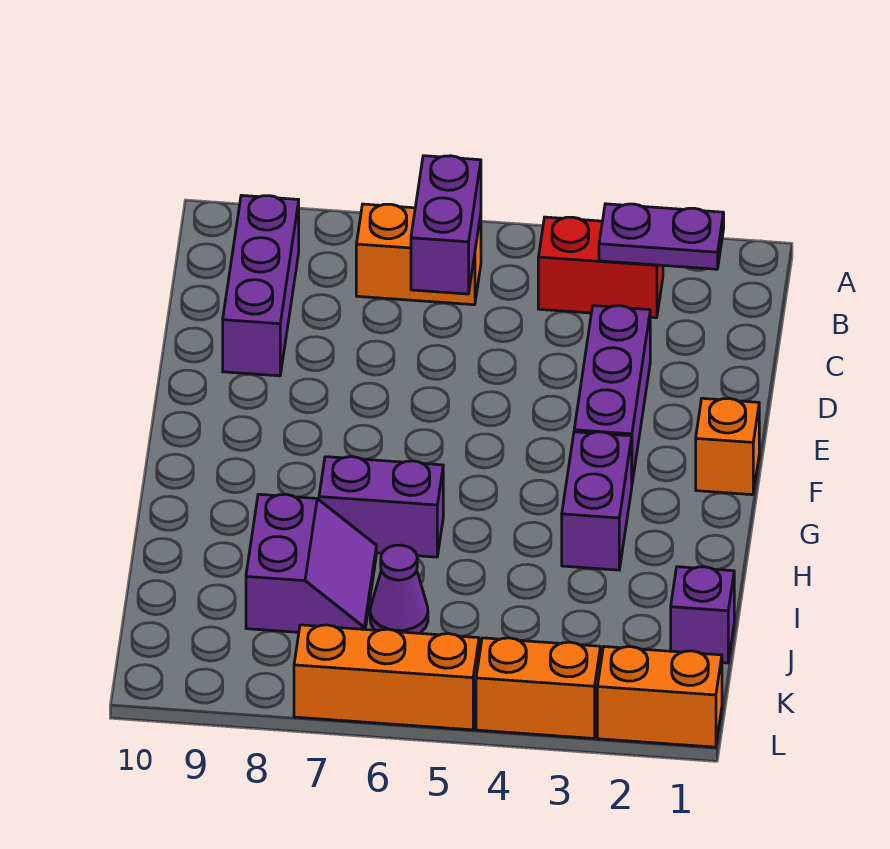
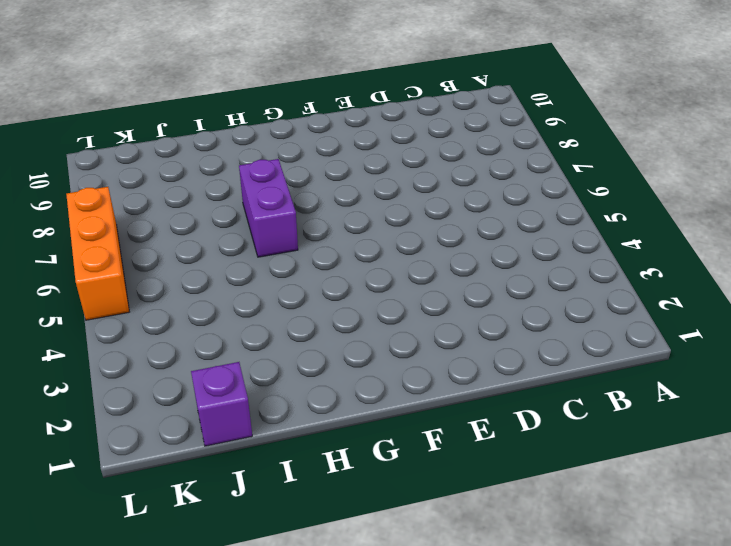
none -> red 1x2 brick [538,217,663,318]
none -> orange 1x2 brick [356,204,481,305]
none -> purple 1x3 brick [223,195,299,376]

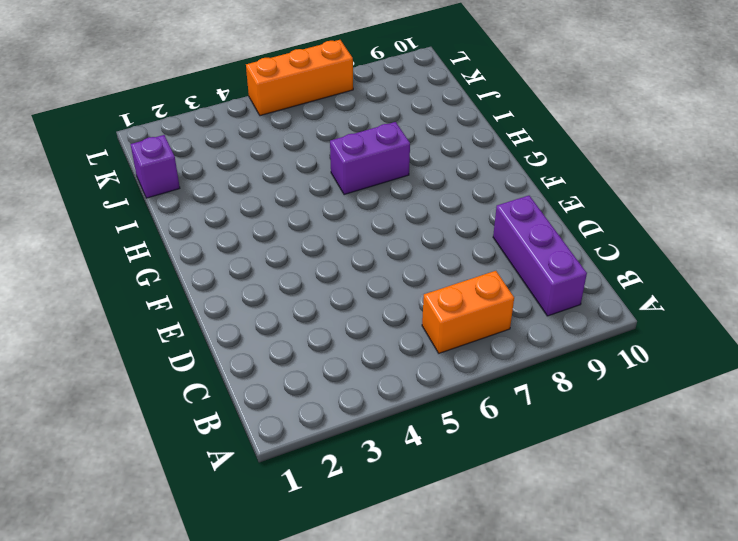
none -> red 1x2 brick [538,217,663,318]
none -> purple 1x3 brick [574,306,650,483]
none -> orange 1x1 brick [696,398,759,495]

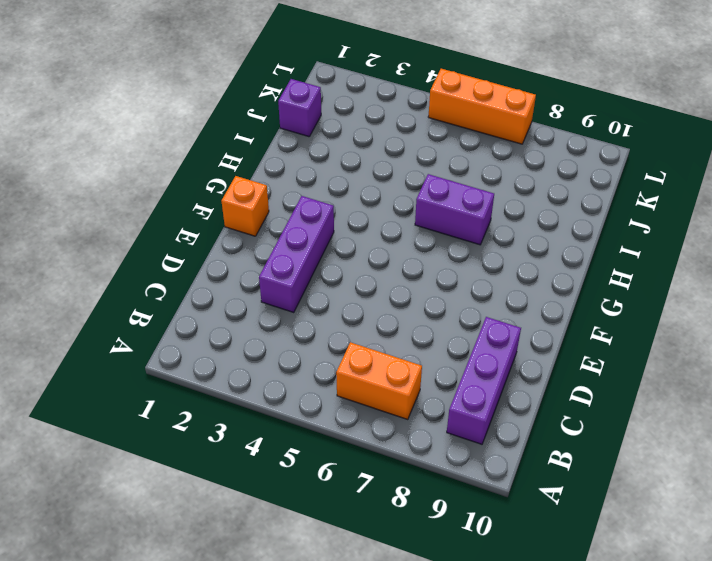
none -> red 1x2 brick [538,217,663,318]
none -> purple 1x2 brick [562,432,632,570]
none -> purple 2x2 slope [246,494,376,632]

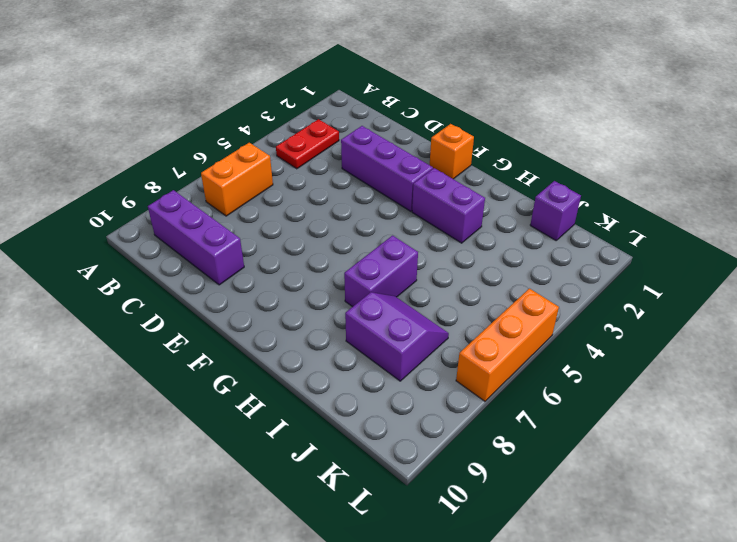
red 1x2 plate [276,119,339,169] -> red 1x2 brick [538,217,663,318]
none -> purple 1x1 cone [370,545,428,633]
none -> orange 1x2 brick [597,647,722,747]
none -> orange 1x2 brick [476,638,600,738]

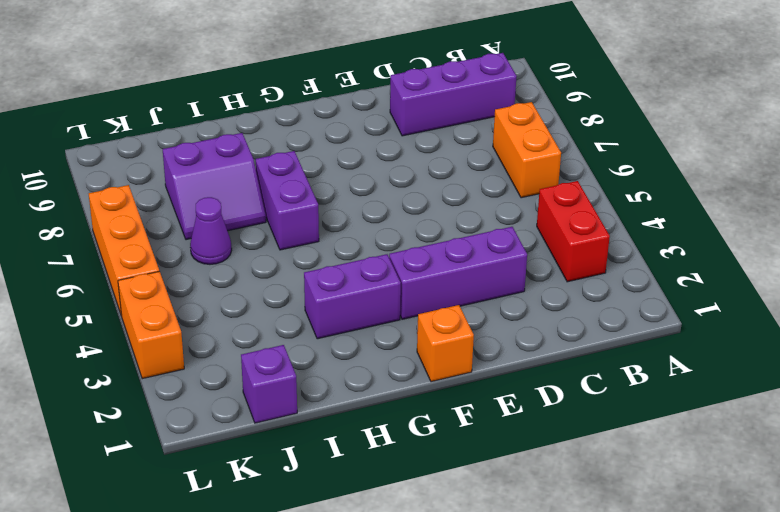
none -> orange 1x2 brick [597,647,722,747]
none -> purple 1x2 plate [599,204,724,269]
none -> purple 1x2 brick [411,156,481,294]

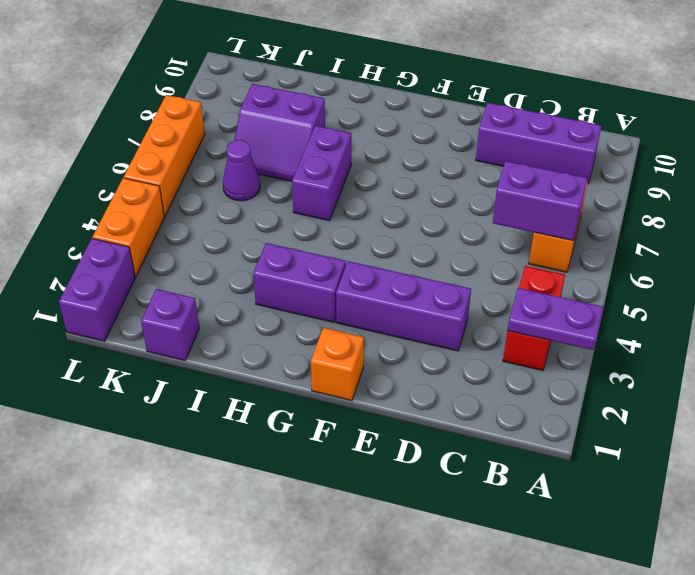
purple 1x2 plate [508,288,603,350] -> purple 1x2 plate turned to [599,204,724,269]
purple 1x2 brick [59,238,135,341] -> orange 1x2 brick [597,647,722,747]

